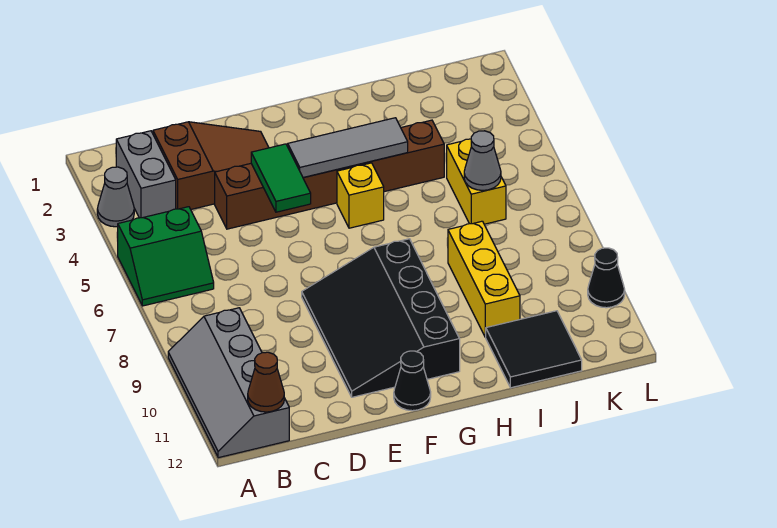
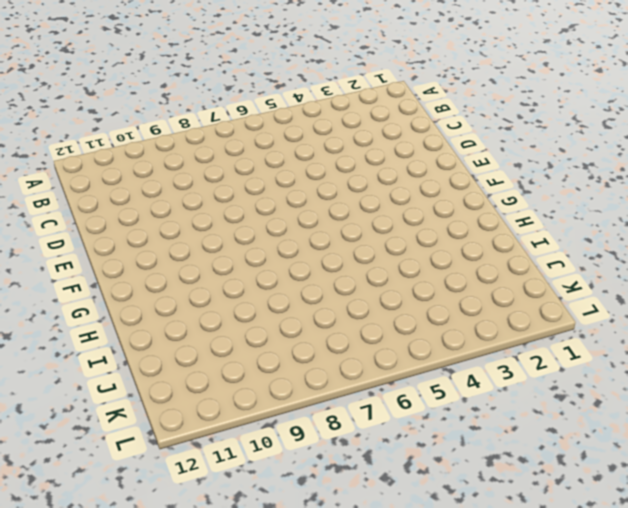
none -> grey 1x1 cone [97,167,134,227]
none -> green 2x2 slope [118,207,214,306]
none -> grey 2x4 slope [168,308,289,458]

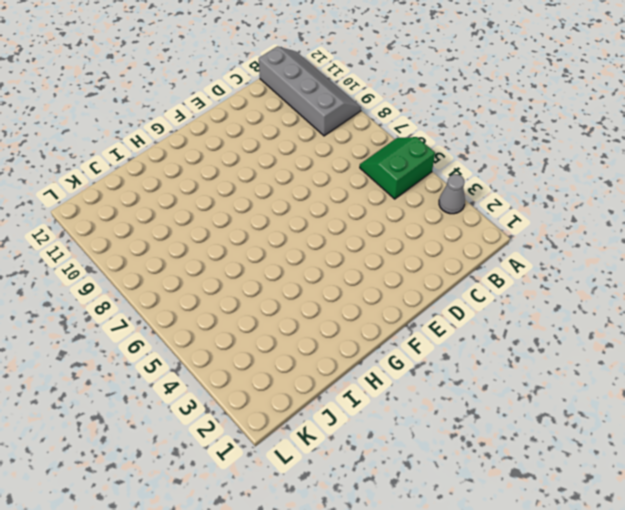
none -> grey 1x2 brick [116,131,176,218]
none -> brown 2x3 slope [153,122,269,209]
none -> brown 1x6 brick [215,120,444,229]

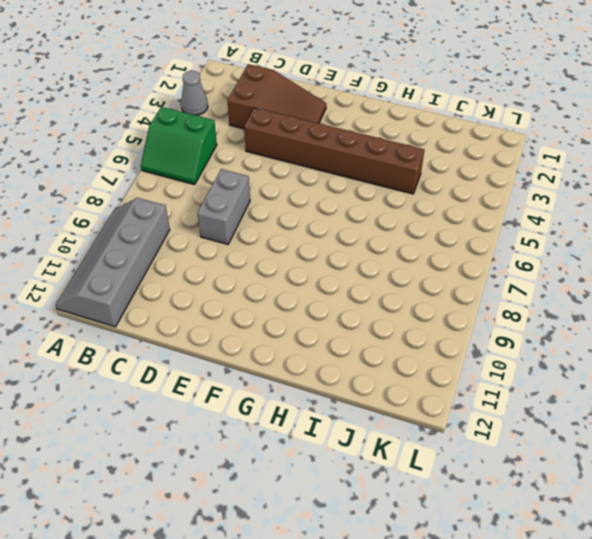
grey 1x2 brick [197,169,250,244] -> grey 1x2 brick moved to [116,131,176,218]
none -> black 3x4 slope [302,239,460,397]
none -> black 1x1 cone [394,351,431,411]
none -> yellow 1x1 brick [337,163,384,228]

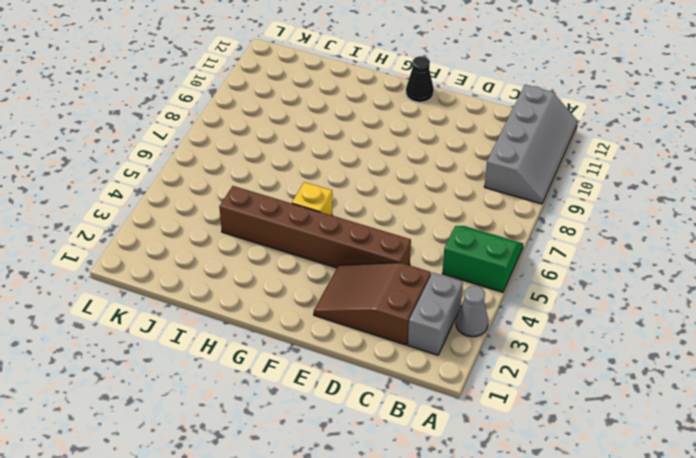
none -> black 3x4 slope [302,239,460,397]
none -> yellow 1x3 brick [448,221,520,337]
none -> black 2x2 tile [486,311,582,388]

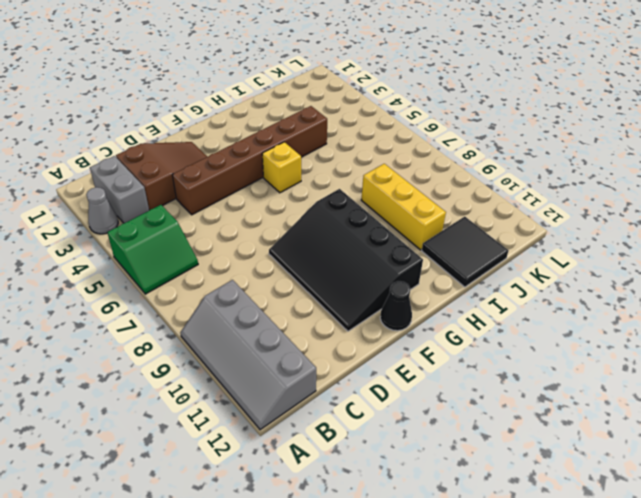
none -> yellow 1x2 brick [447,139,506,224]
none -> black 1x1 cone [588,248,625,308]
none -> brown 1x1 cone [248,352,284,412]

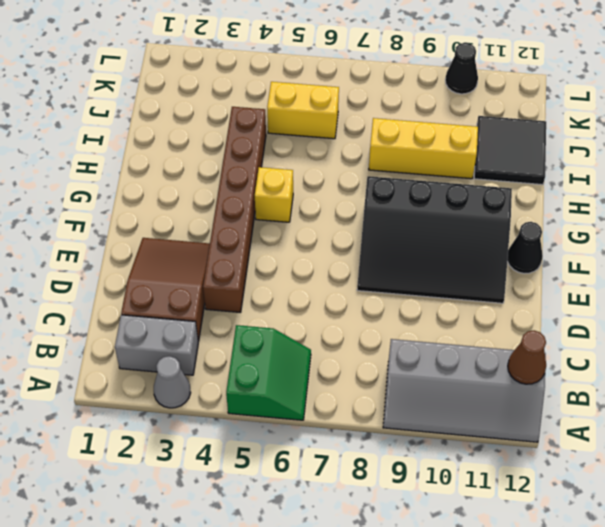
none -> green 1x2 tile [251,144,311,212]
none -> grey 1x3 tile [288,118,408,178]
none -> grey 1x1 cone [464,131,501,190]

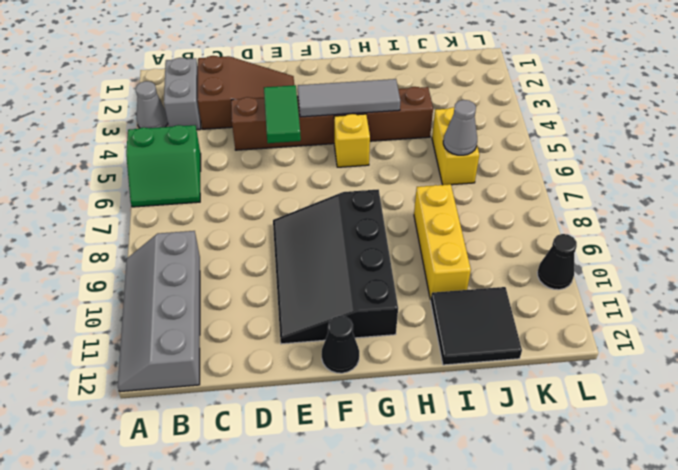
none -> brown 1x1 cone [248,352,284,412]

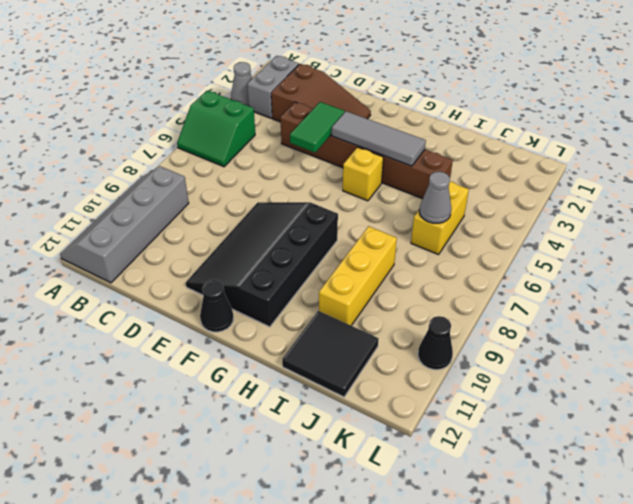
none -> brown 1x1 cone [248,352,284,412]

